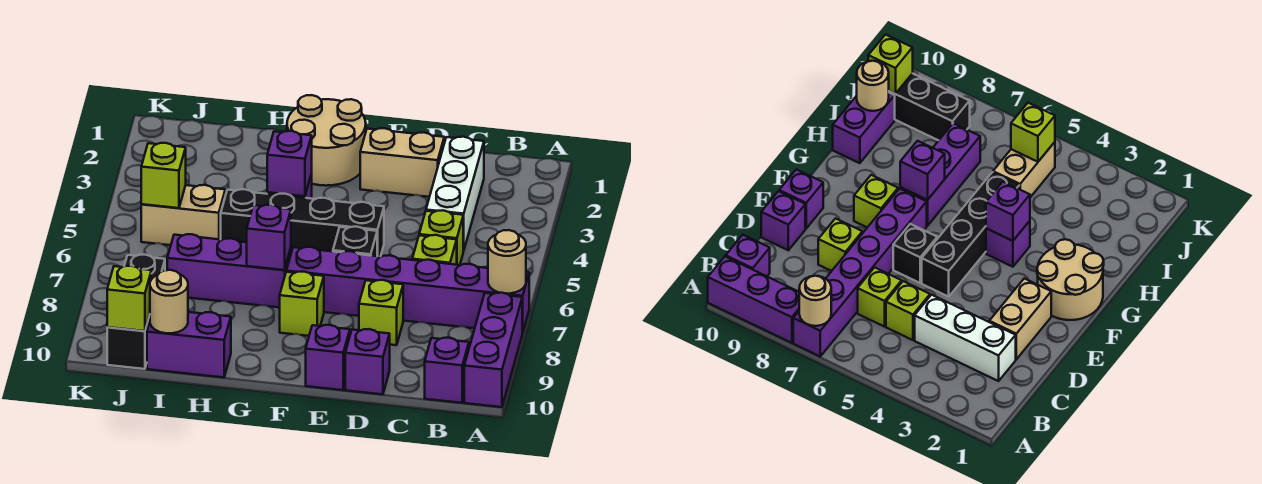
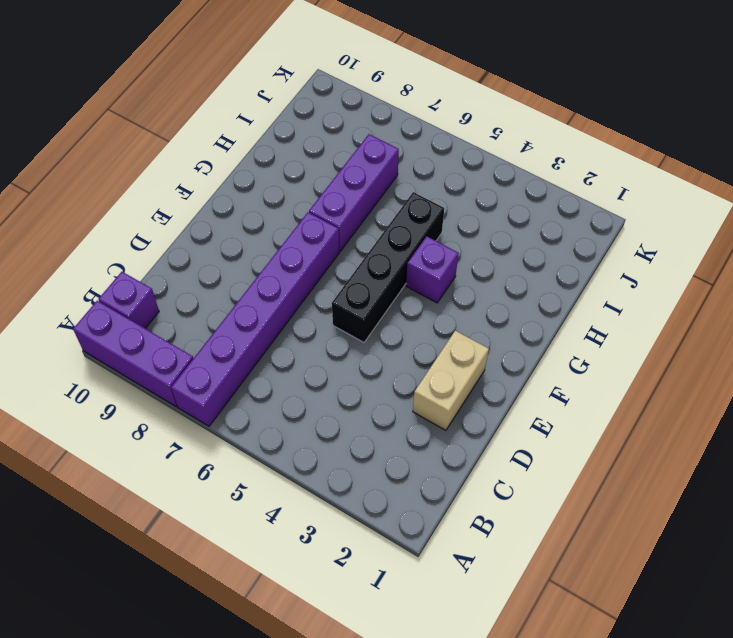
none -> white 1x3 brick [426,137,484,251]
none -> lime 1x1 brick [419,210,463,265]
none -> lime 1x1 brick [412,235,457,265]

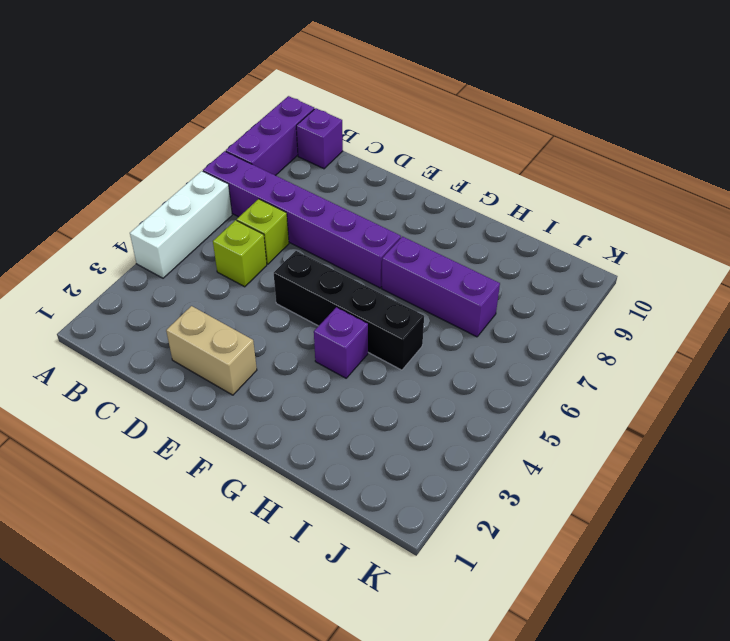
white 1x3 brick [130,171,232,278] -> white 1x3 brick moved to [426,137,484,251]
none -> lime 1x1 brick [359,280,403,345]
none -> purple 1x1 brick [345,329,390,394]
none -> black 1x1 brick [333,227,377,256]

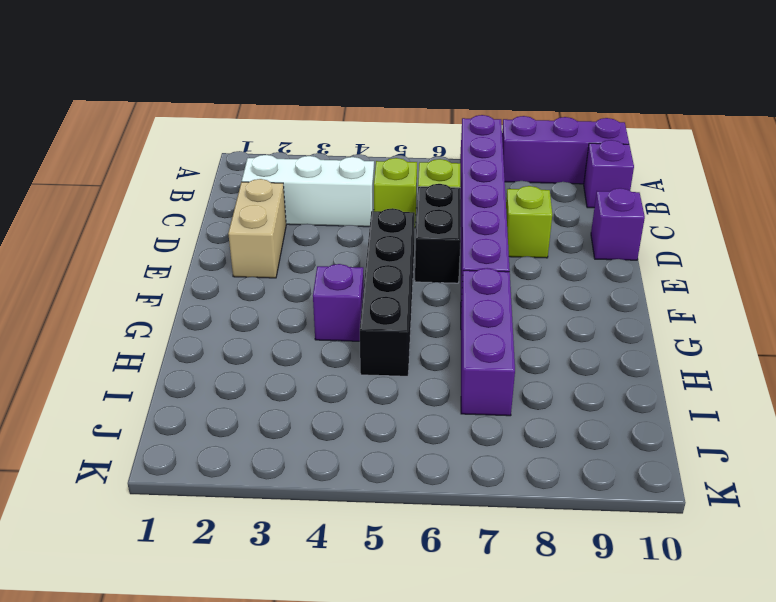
black 1x2 brick [415,184,461,283] -> black 1x1 brick [333,227,377,256]
none -> purple 1x1 brick [306,325,350,390]
none -> tan 2x2 round brick [287,95,366,186]
none -> lime 1x1 brick [280,272,324,336]

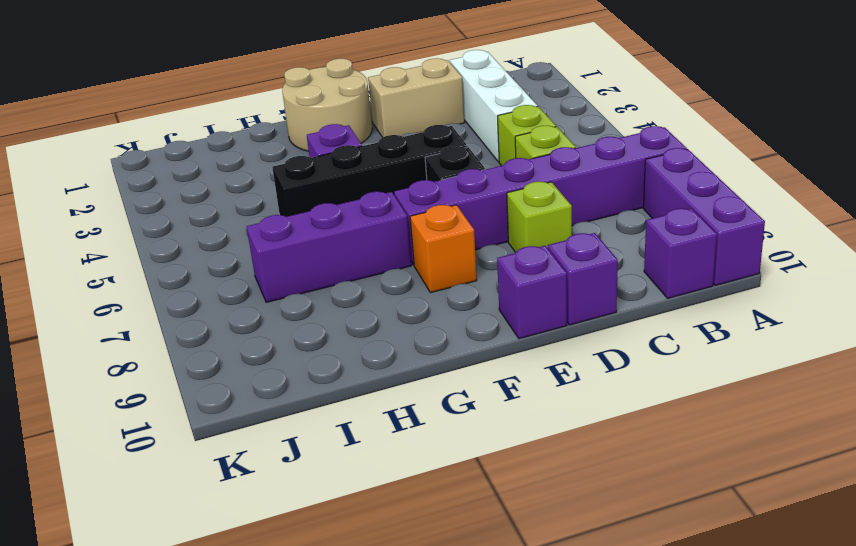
orange 1x1 brick [410,205,477,293] -> lime 1x1 brick [280,272,324,336]
none -> purple 1x2 brick [147,312,231,377]
none -> tan 1x2 brick [141,185,225,245]
none -> black 1x3 brick [107,255,165,369]

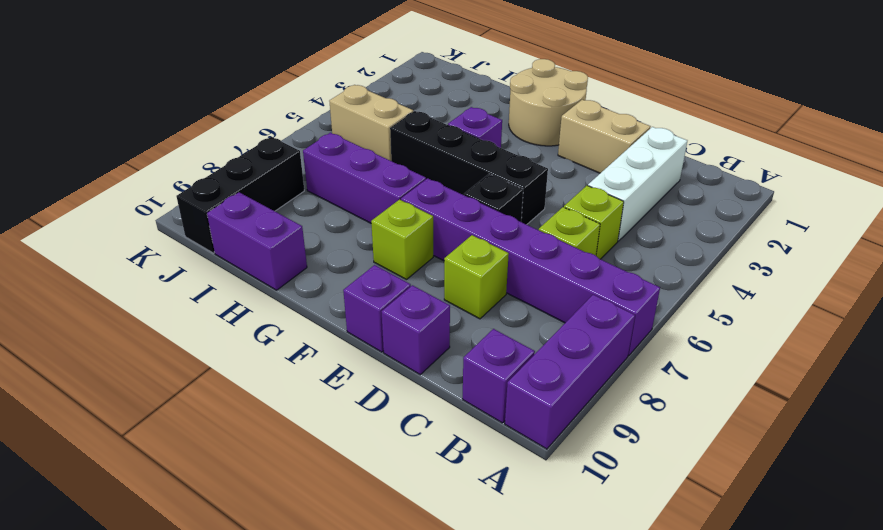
none -> tan 1x1 round brick [488,230,526,294]
none -> purple 1x1 brick [267,131,312,196]
none -> purple 1x1 brick [247,205,291,270]

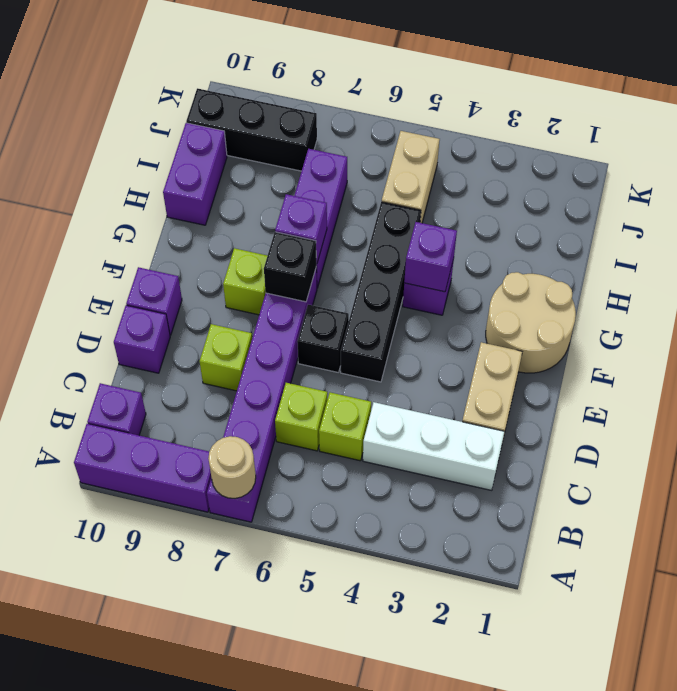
black 1x1 brick [264,232,316,302] -> none
none -> tan 1x1 round brick [150,270,188,333]
none -> lime 1x1 brick [141,143,186,208]
none -> lime 1x1 brick [107,266,151,331]

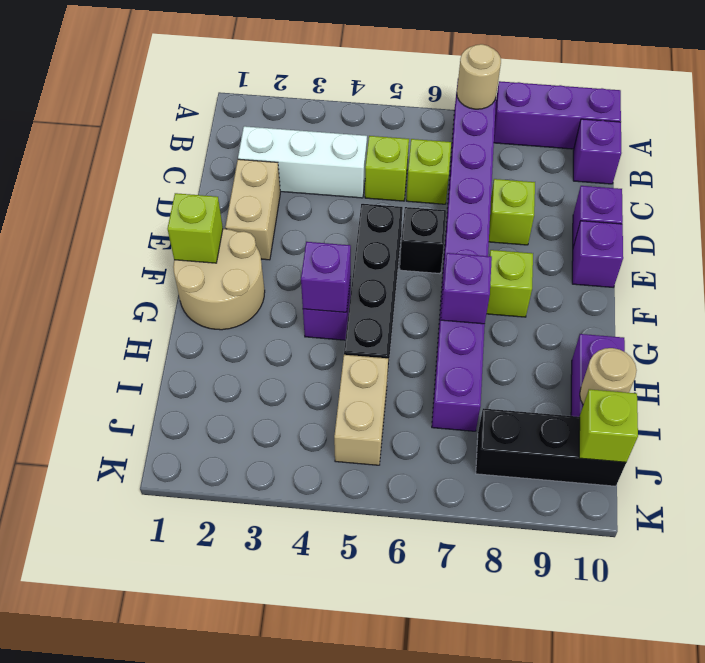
lime 1x1 brick [168,193,223,263] -> lime 1x1 brick moved to [141,143,186,208]

